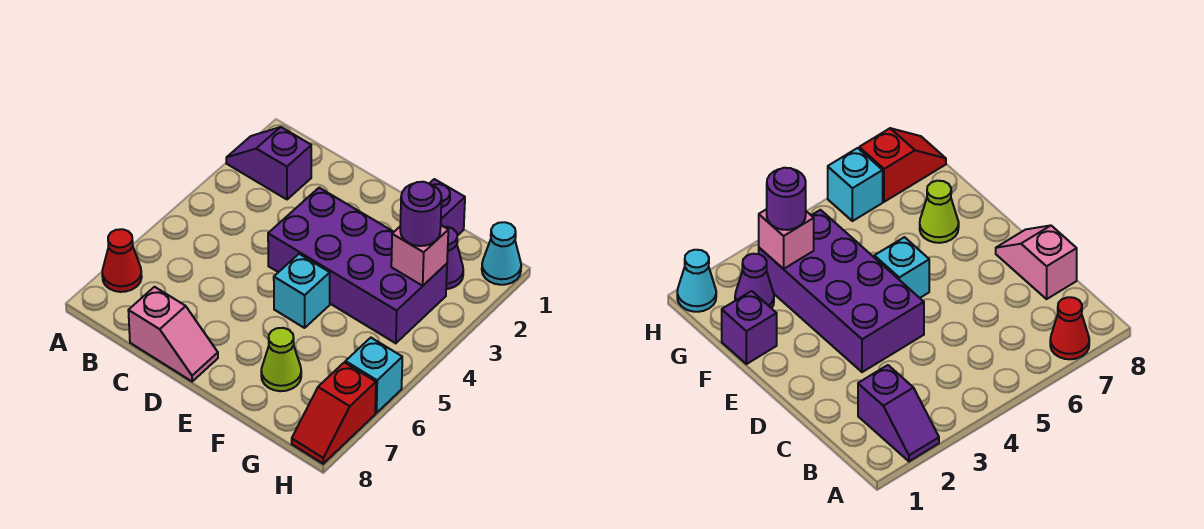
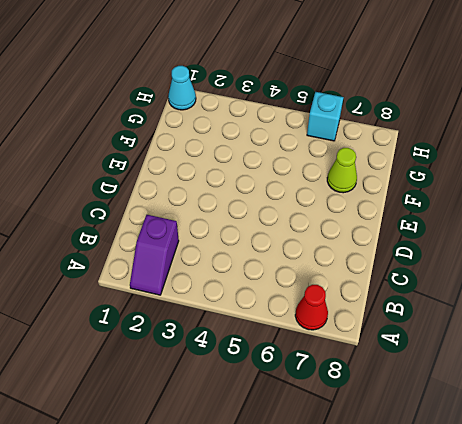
none -> pink 1x2 slope [128,287,218,381]
none -> purple 2x4 brick [268,188,447,343]
none -> cyan 1x1 brick [274,254,330,328]

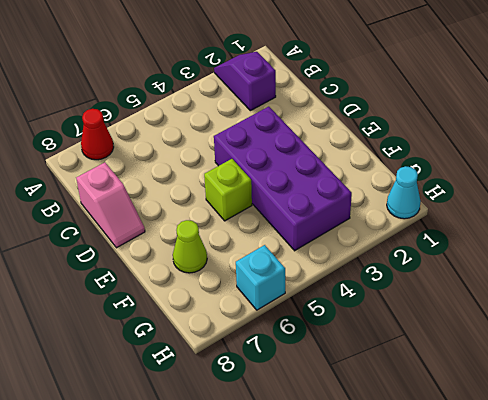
lime 1x1 brick [204,159,252,221] -> cyan 1x1 brick [274,254,330,328]
none -> purple 1x1 brick [429,179,465,236]
none -> purple 1x1 cone [445,227,463,289]
none -> red 1x2 slope [292,362,376,464]

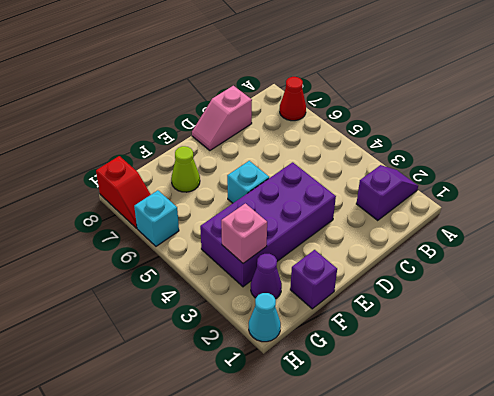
red 1x2 slope [96,156,151,228] -> red 1x2 slope turned to [292,362,376,464]
none -> purple 1x1 round brick [400,182,442,246]

